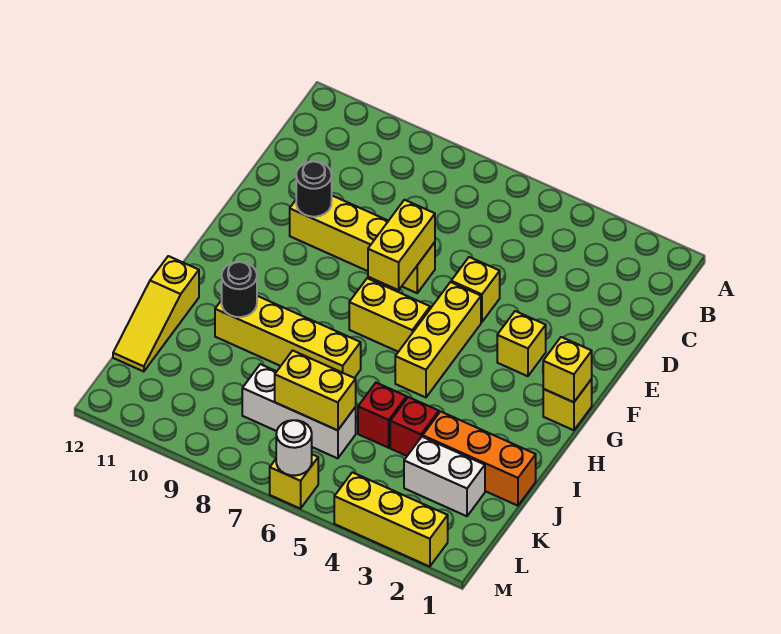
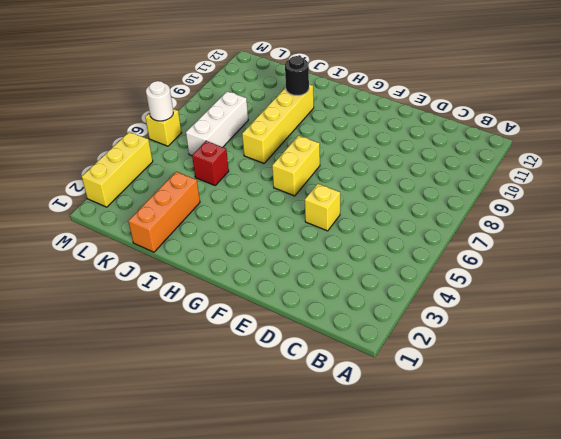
none -> yellow 1x4 brick [290,196,435,293]
none -> yellow 1x1 brick [497,311,546,376]
none -> yellow 1x3 brick [395,282,481,397]

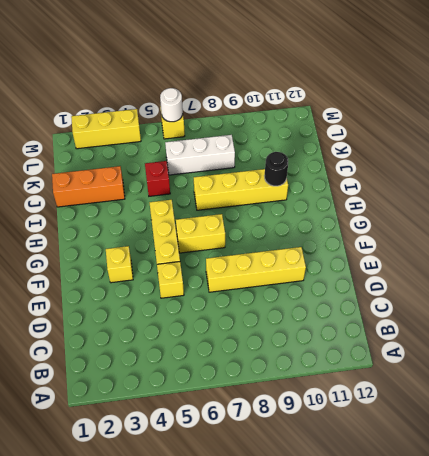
none -> yellow 1x1 brick [543,379,592,430]
none -> yellow 1x3 slope [113,256,199,372]
none -> red 1x1 brick [390,397,439,456]

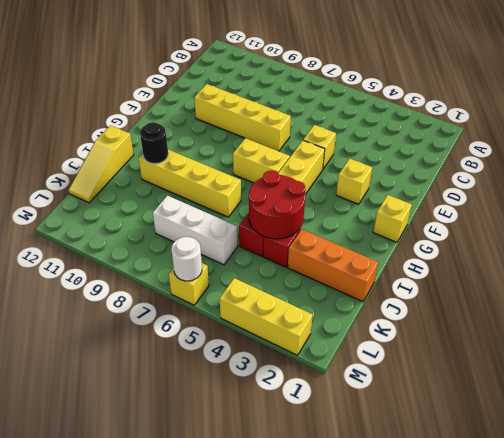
red 2x2 round brick [249,171,305,239] -> none
none -> white 1x2 brick [404,437,485,516]
none -> yellow 1x2 brick [368,200,435,290]
none -> black 1x1 round brick [296,161,332,217]

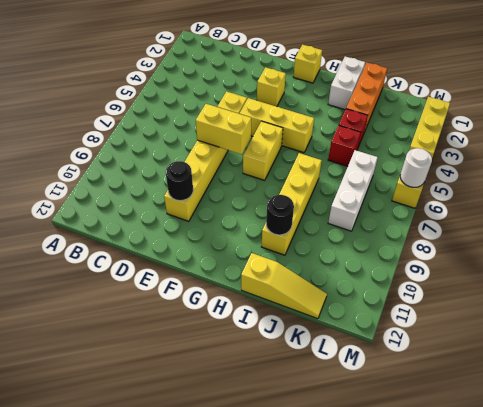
white 1x2 brick [328,56,365,110] -> white 1x2 brick moved to [404,437,485,516]
none -> yellow 1x1 brick [543,337,592,402]
none -> yellow 1x2 brick [275,350,356,430]

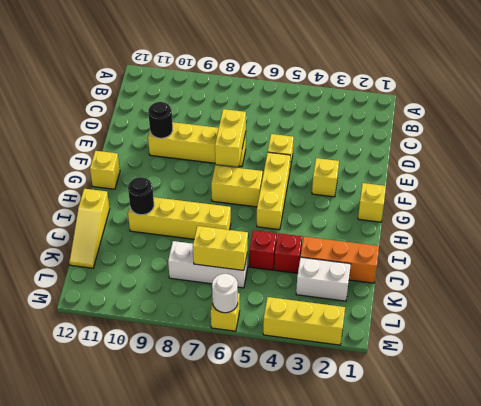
yellow 1x1 brick [90,151,120,189] -> yellow 1x1 brick moved to [543,337,592,402]

